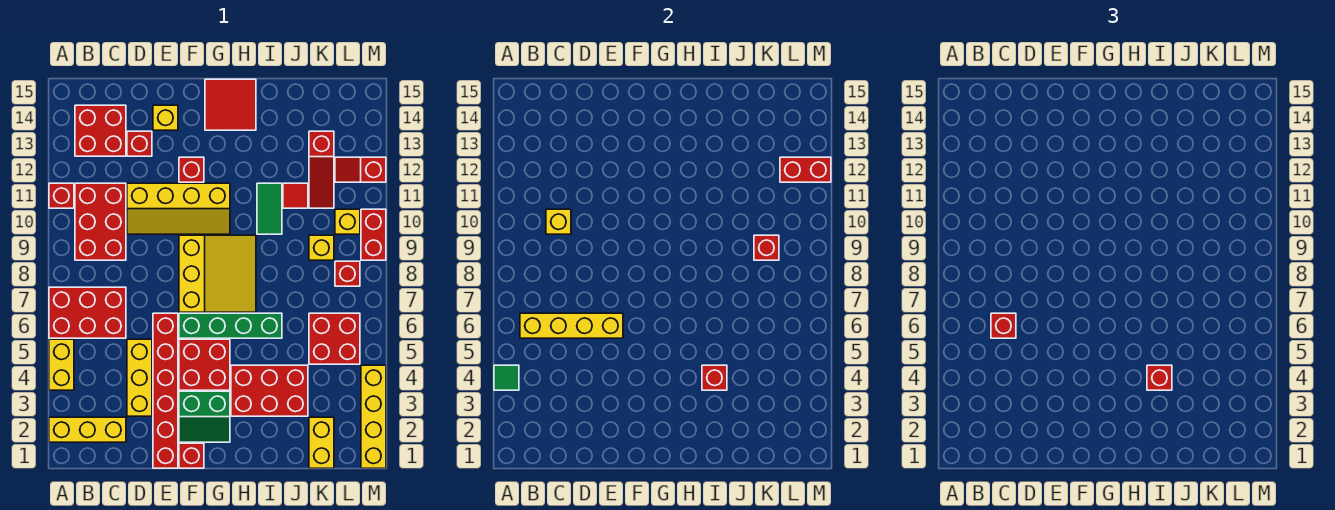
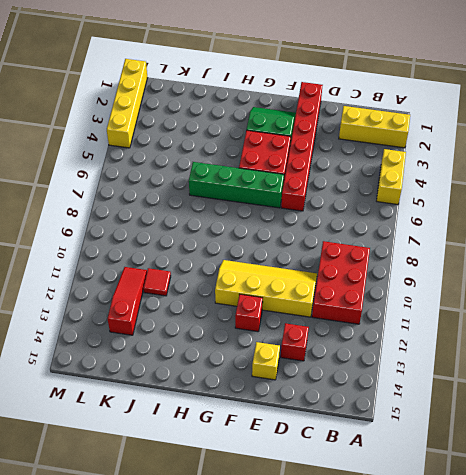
none -> red 2x3 brick [49,287,126,338]
none -> red 1x1 brick [49,183,74,208]
none -> red 2x2 brick [75,105,126,156]
none -> yellow 1x3 brick [127,339,152,416]

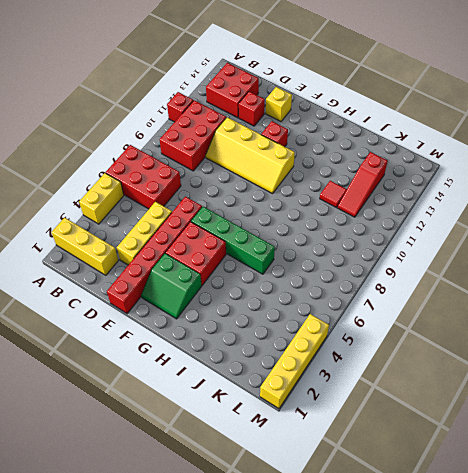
none -> red 1x1 brick [179,443,204,468]
none -> yellow 3x3 slope [179,235,256,312]
none -> red 2x2 tile [205,79,256,130]
none -> red 2x3 brick [231,365,308,416]

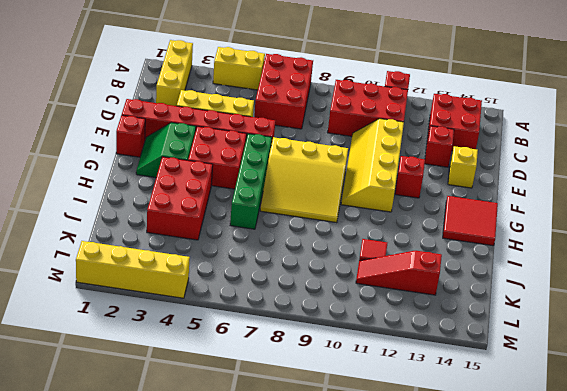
none -> green 1x2 tile [257,183,282,234]
none -> yellow 1x2 brick [309,417,334,468]
none -> red 2x2 brick [309,313,360,364]
none -> yellow 1x1 brick [309,235,334,260]

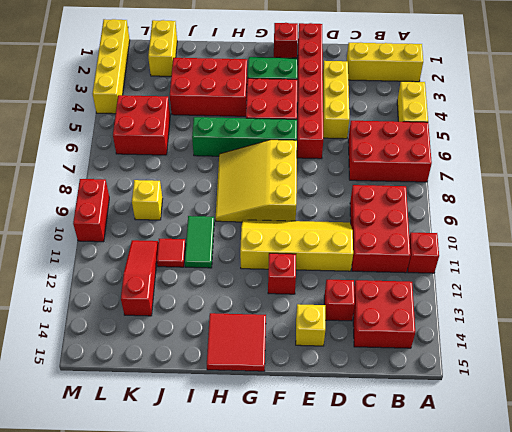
none -> red 1x1 brick [335,261,360,286]
none -> yellow 1x1 brick [335,209,360,234]
none -> red 1x2 slope [335,157,386,182]
none -> green 1x1 tile [494,365,519,390]

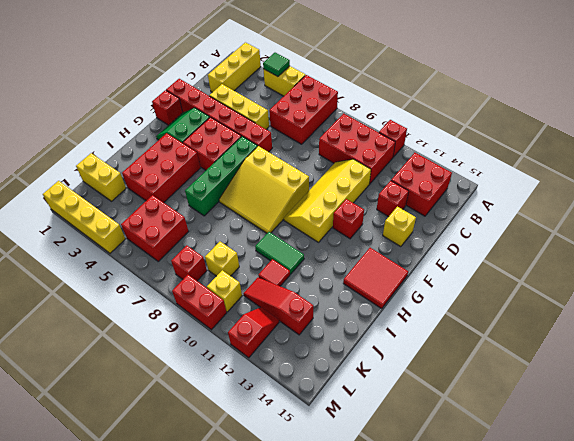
none -> yellow 1x4 brick [520,313,623,338]
none -> yellow 1x1 brick [546,209,571,234]
none -> red 1x1 brick [702,365,727,390]
none -> red 1x1 brick [754,235,779,260]

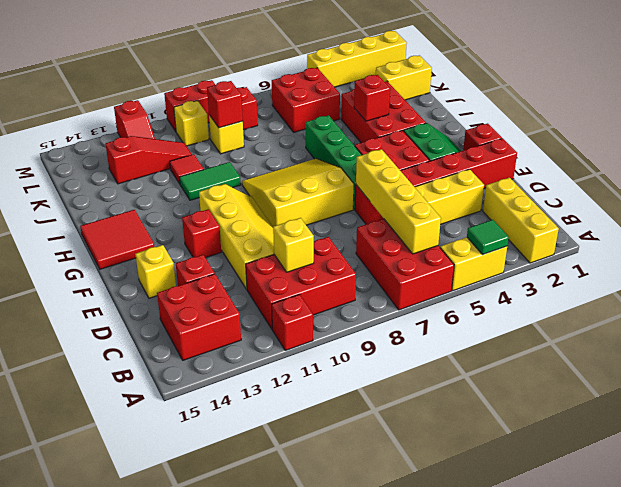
none -> red 1x2 brick [780,157,831,182]
none -> red 1x1 brick [991,313,1016,338]
none -> red 1x1 brick [1147,365,1172,390]

